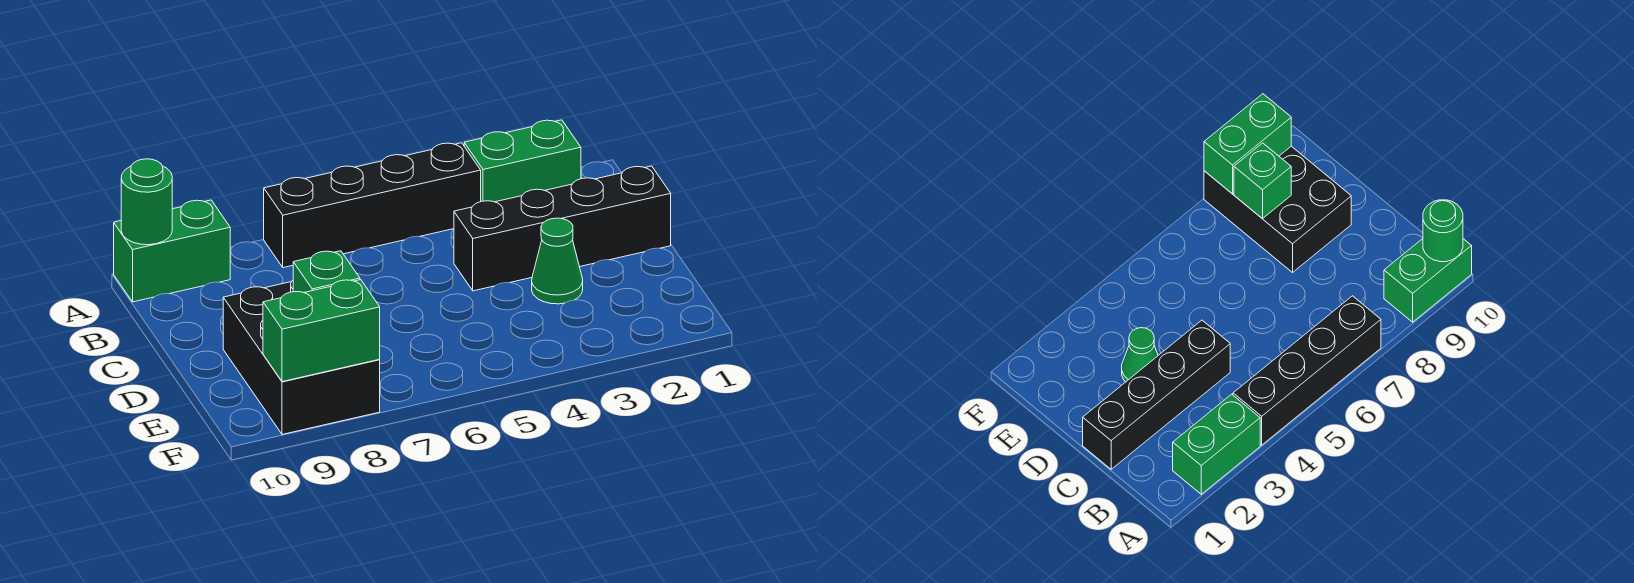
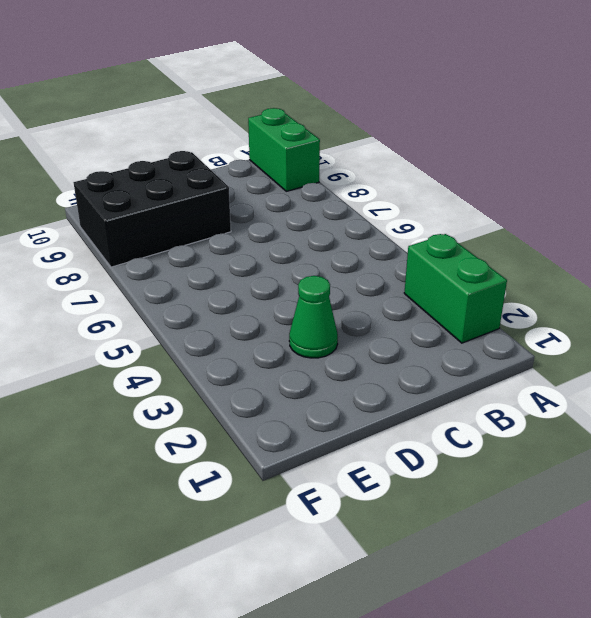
none -> black 1x4 brick [264,143,481,268]
none -> black 1x4 brick [454,166,671,291]

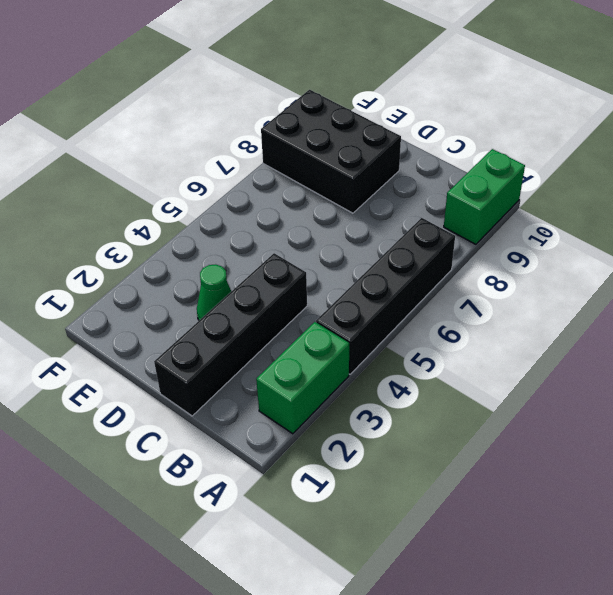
none -> green 1x1 round brick [121,159,172,245]
none -> green 1x1 brick [293,251,360,293]

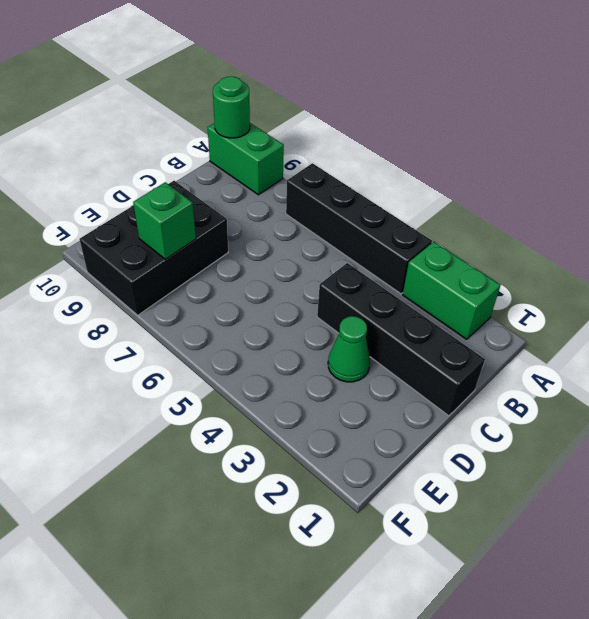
none -> green 1x2 brick [263,280,380,382]

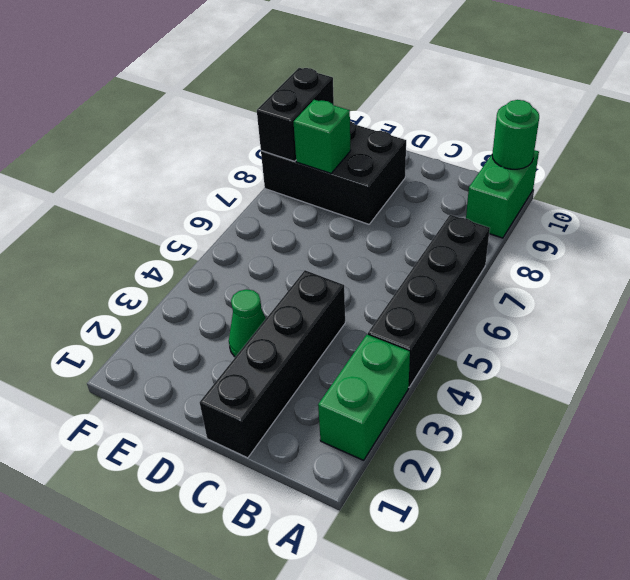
black 1x2 brick [257,68,334,161] -> green 1x2 brick [263,280,380,382]

